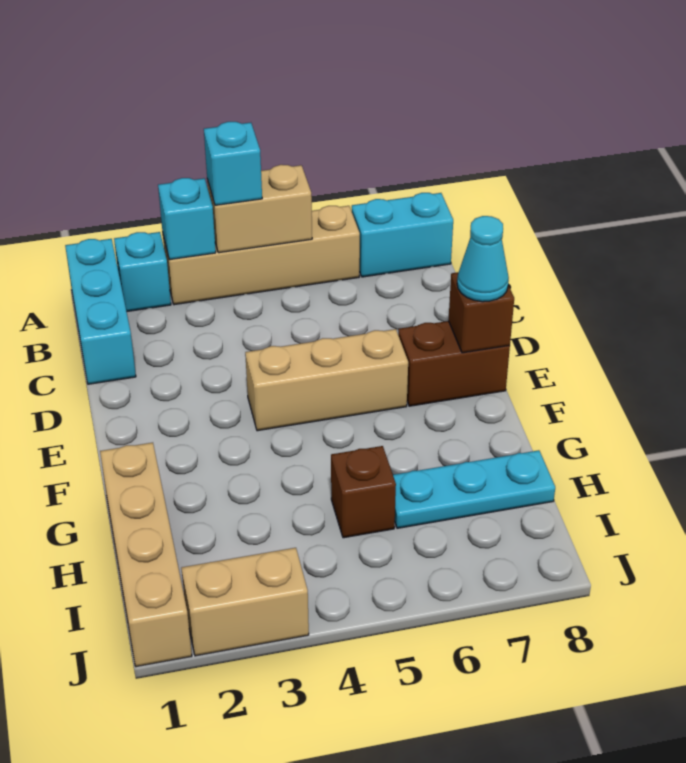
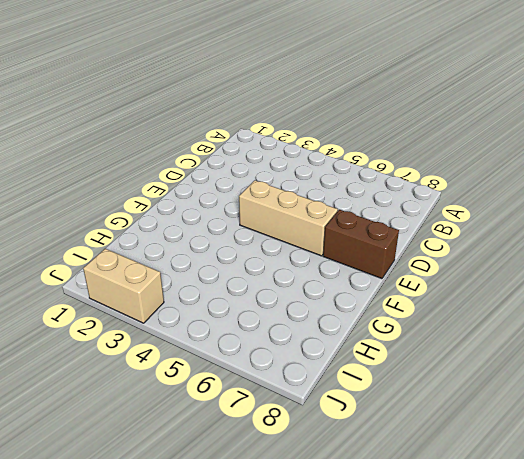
none -> cyan 1x3 brick [65,239,136,384]
none -> cyan 1x1 brick [114,232,171,312]
none -> tan 1x4 brick [163,206,360,305]

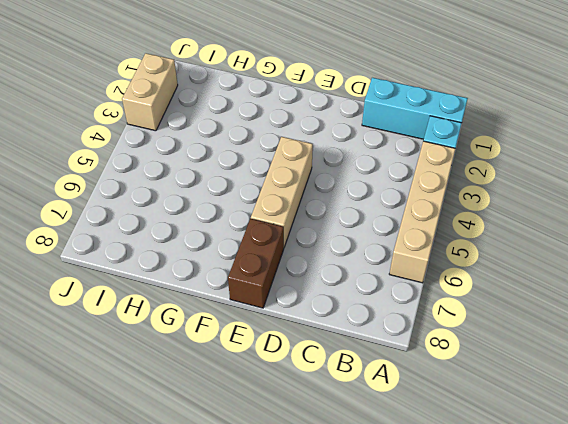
none -> cyan 1x2 brick [352,193,453,277]
none -> tan 1x4 brick [100,443,192,667]
none -> brown 1x1 brick [331,446,396,538]

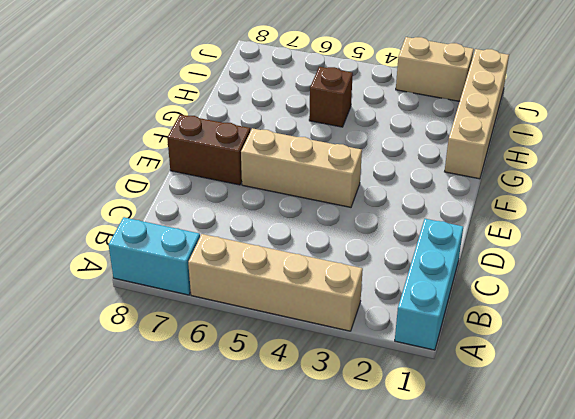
none -> cyan 1x1 brick [114,232,171,312]
none -> cyan 1x3 plate [393,450,555,528]
none -> cyan 1x1 brick [158,178,216,260]

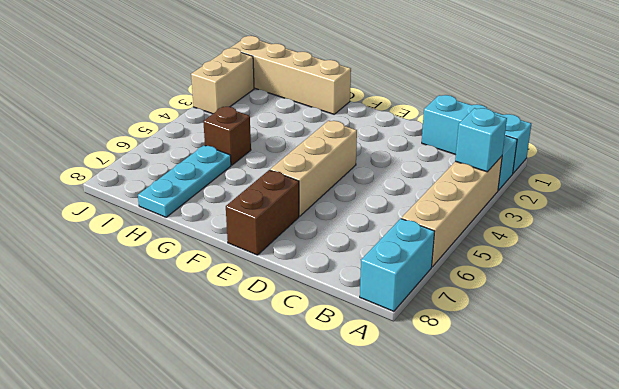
none -> tan 1x2 brick [207,165,312,253]
none -> brown 1x1 brick [448,272,514,353]
none -> cyan 1x1 brick [204,122,262,205]

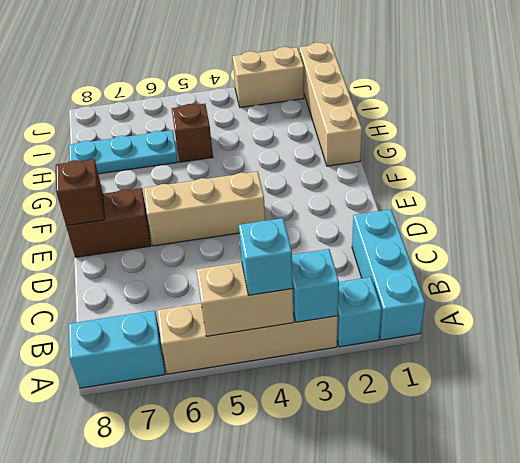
none -> cyan 1x1 cone [457,216,509,302]

